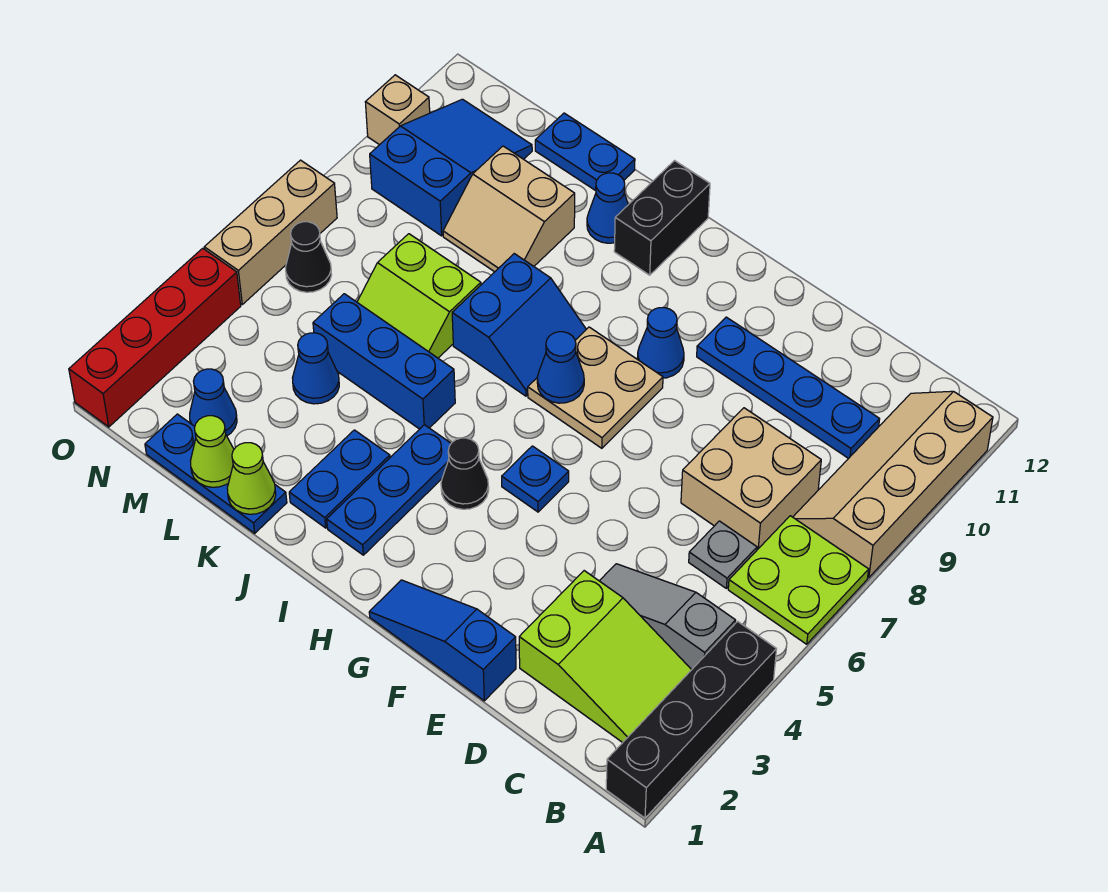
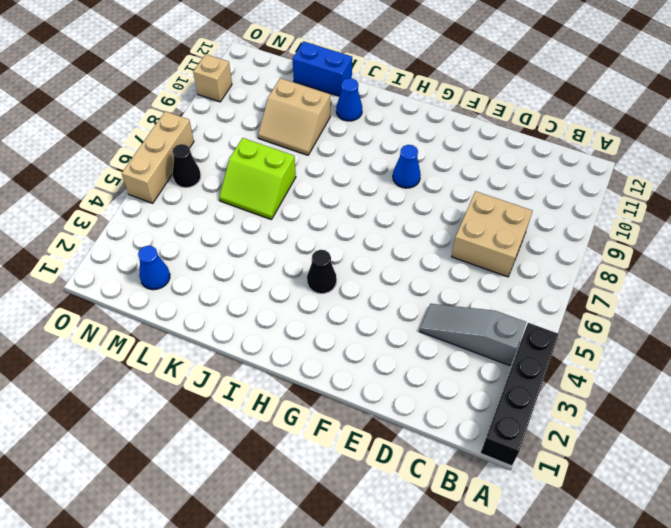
blue 1x2 brick [293,41,352,96] -> blue 1x2 plate [535,113,635,191]
none -> lime 2x2 plate [728,516,869,644]
none -> tan 2x4 slope [793,391,993,578]
none -> lime 2x3 slope [519,571,691,743]
none -> grey 1x1 plate [689,521,757,588]

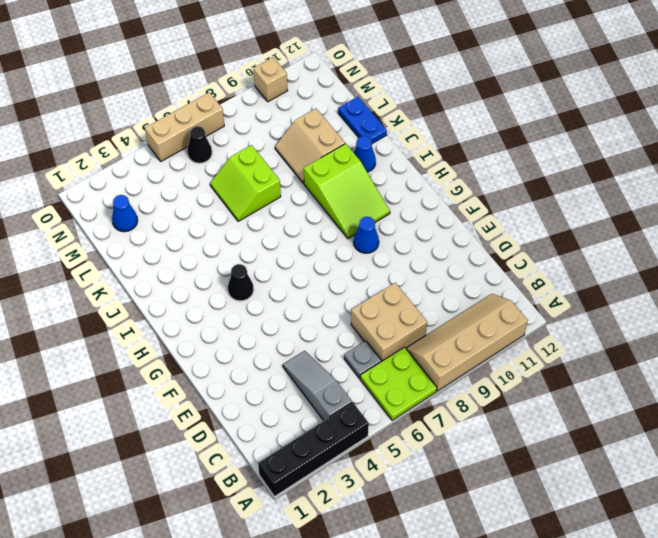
lime 2x3 slope [304,144,390,239] -> lime 2x3 slope moved to [519,571,691,743]
none -> blue 1x4 plate [697,317,880,459]
none -> blue 1x3 slope [369,580,516,701]
none -> blue 1x1 plate [502,446,569,512]
none -> tan 2x2 plate [528,327,663,448]

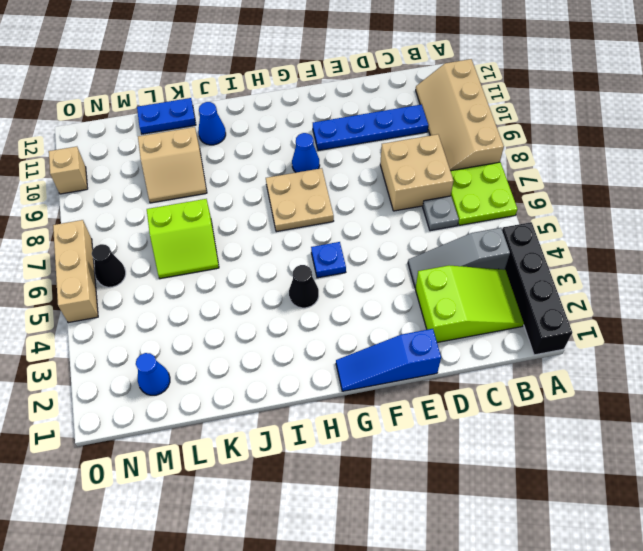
none -> blue 1x3 plate [327,425,451,555]
none -> blue 2x2 slope [452,254,586,396]
none -> black 1x2 brick [614,161,710,275]
none -> blue 1x2 plate [289,430,390,528]

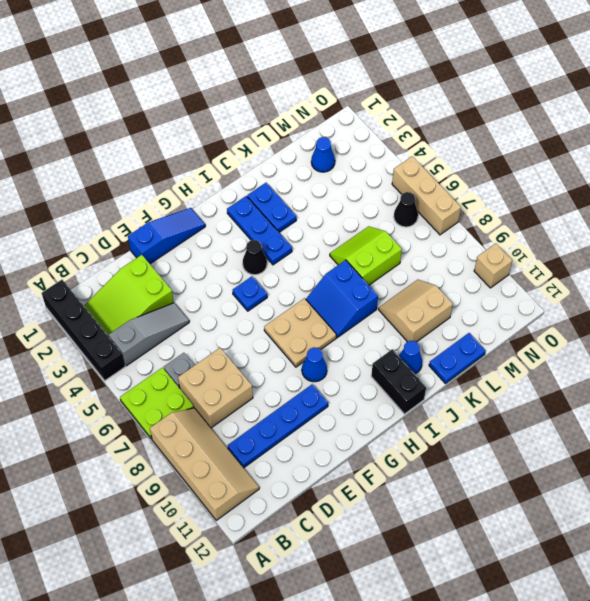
none -> blue 1x3 brick [313,294,455,429]
none -> blue 1x3 plate [145,414,287,533]
none -> blue 1x1 cone [293,333,339,404]
none -> blue 2x3 slope [370,99,532,236]

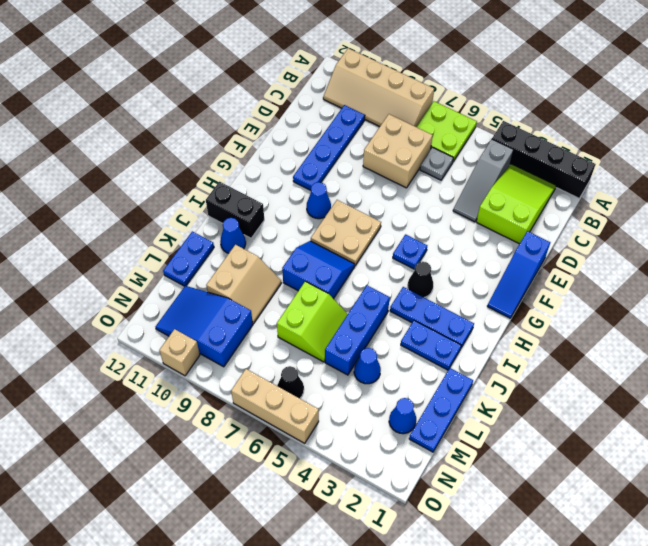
none -> red 1x4 brick [69,248,241,427]
none -> blue 1x1 cone [537,332,584,403]
none -> lime 1x1 cone [227,443,276,514]
none -> lime 1x1 cone [191,416,234,487]

